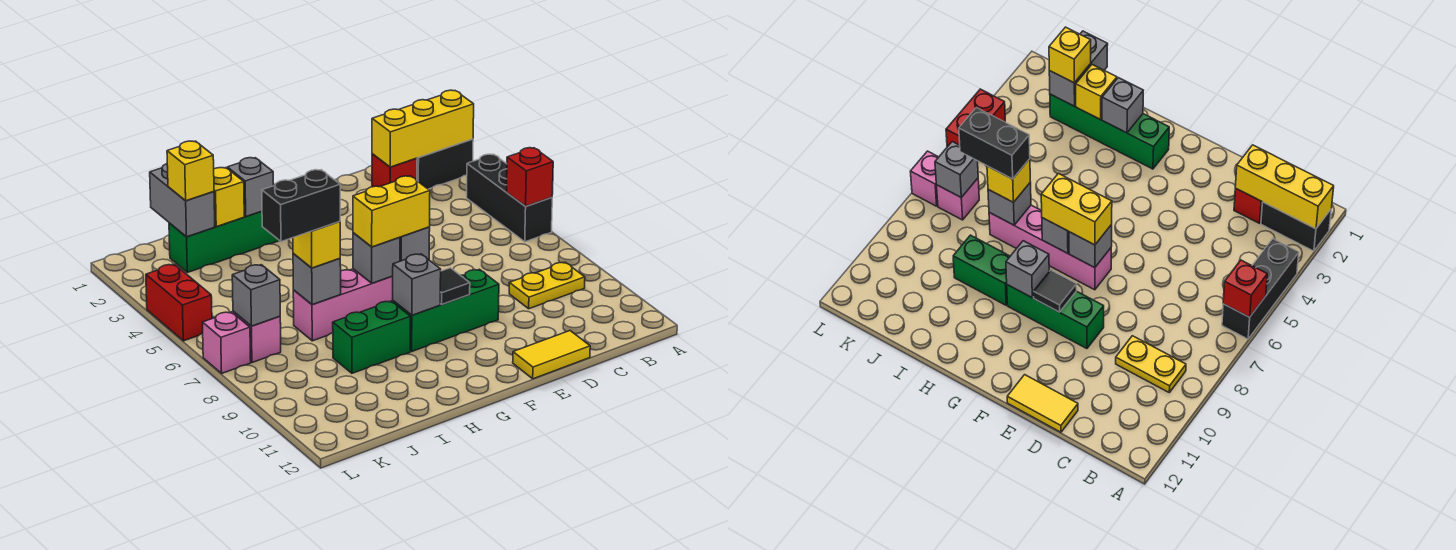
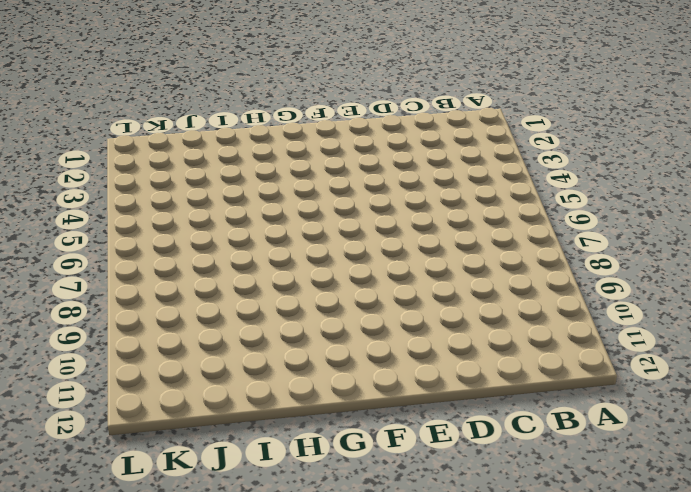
none -> black 1x2 brick [417,139,473,189]
none -> black 1x3 brick [467,154,552,242]
none -> yellow 1x2 plate [509,262,585,309]

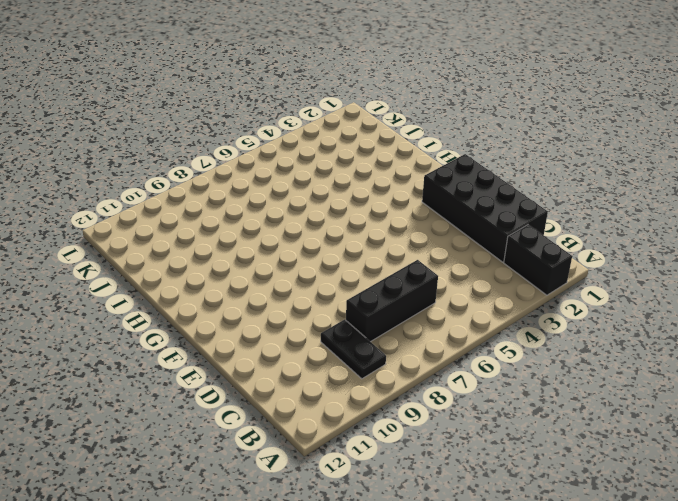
black 1x2 plate [321,320,386,379] -> yellow 1x2 plate [509,262,585,309]
black 2x4 brick [422,154,548,262] -> red 1x1 brick [372,154,417,187]
black 1x3 brick [346,260,438,342] -> black 1x3 brick moved to [467,154,552,242]
none -> yellow 1x2 tile [513,331,590,379]
none -> green 1x3 brick [393,269,499,351]
none -> pink 1x4 brick [293,269,393,341]

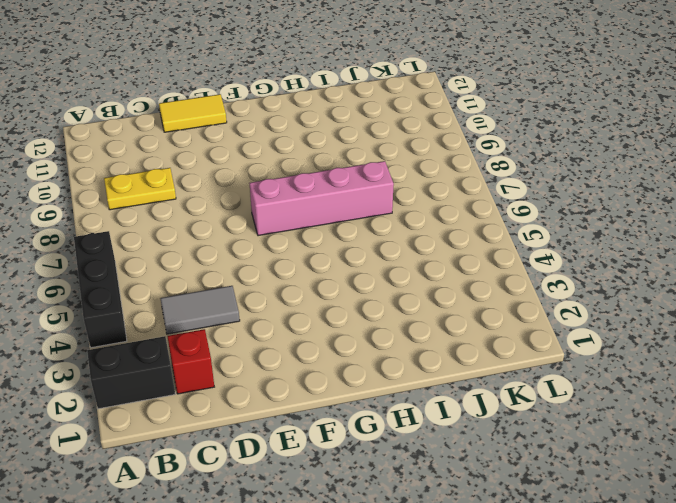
grey 1x2 tile [160,286,240,334] -> none
none -> green 1x3 brick [393,269,499,351]
none -> green 1x4 brick [169,184,279,273]
none -> green 1x2 brick [333,301,410,373]

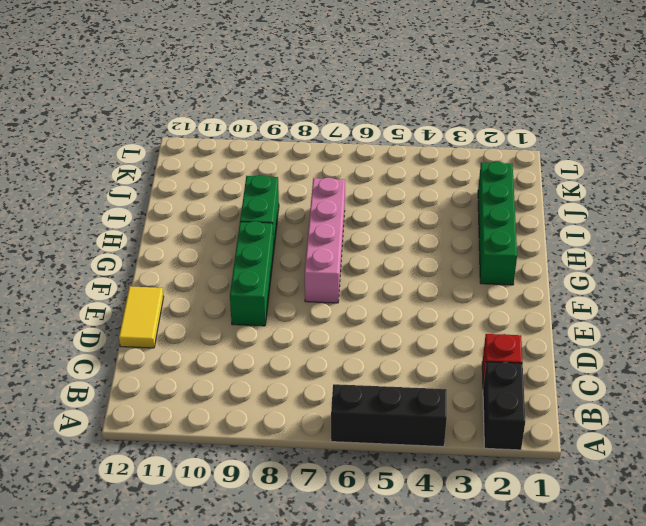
none -> yellow 1x2 plate [509,262,585,309]
none -> pink 1x1 brick [233,312,281,363]
none -> red 1x2 brick [146,264,212,341]

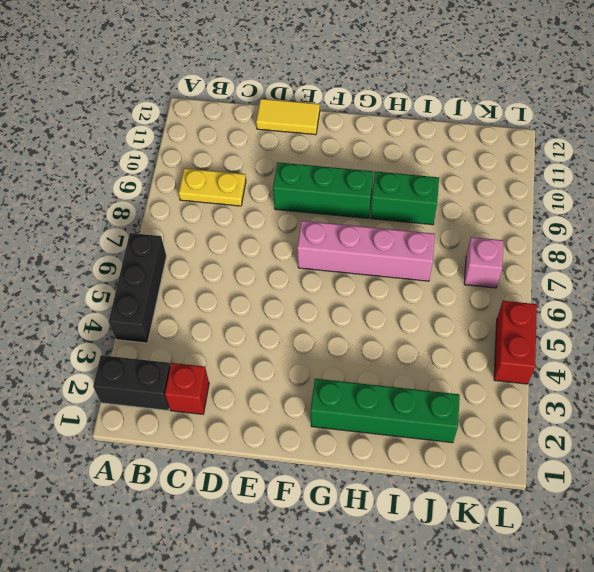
none -> pink 1x1 brick [202,312,251,373]
none -> yellow 1x3 brick [372,90,474,167]
none -> red 1x1 brick [506,148,553,206]

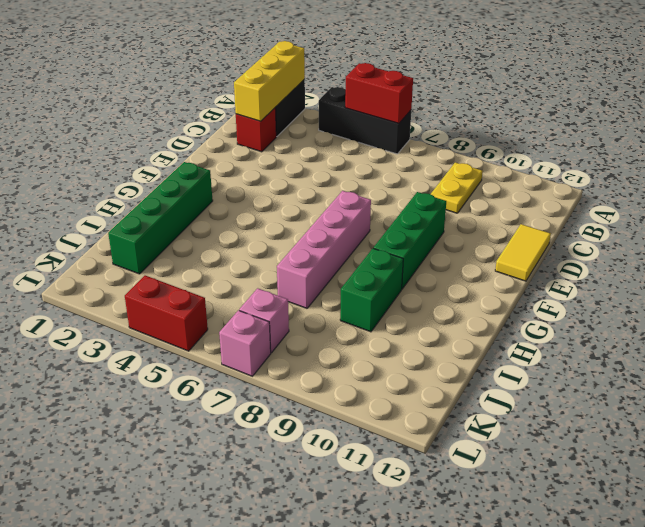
red 1x2 brick [345,63,413,123] -> red 1x1 brick [506,148,553,206]
none -> grey 1x1 brick [400,227,430,261]
none -> black 1x1 tile [440,268,470,304]
none -> grey 1x1 brick [353,233,400,283]

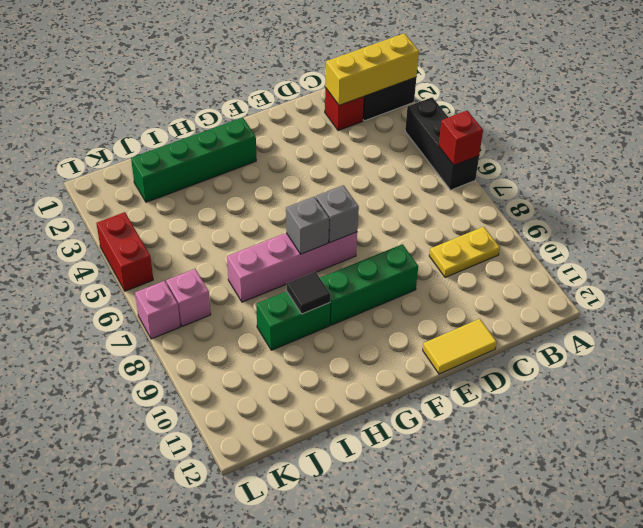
black 1x1 tile [287,272,331,314] -> black 1x1 tile moved to [440,268,470,304]
none -> grey 1x1 brick [393,254,441,315]
none -> grey 1x1 brick [227,158,273,217]
none -> yellow 1x1 brick [214,168,244,227]

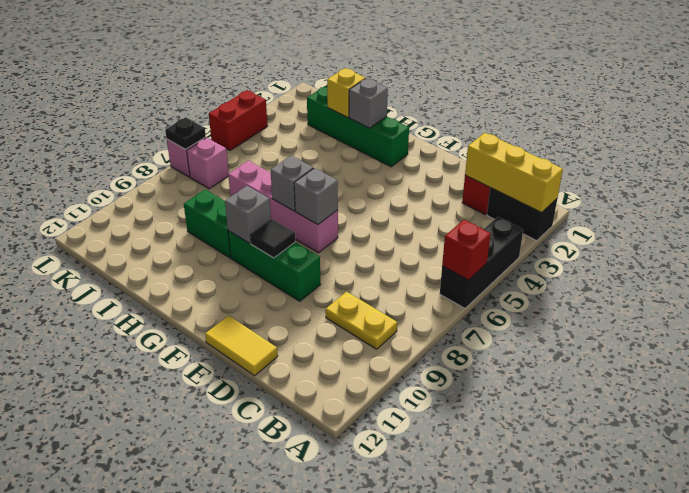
black 1x1 plate [165,117,206,149] -> none
none -> grey 1x1 brick [293,253,341,305]
none -> grey 1x2 brick [150,164,215,237]
none -> grey 1x1 brick [232,265,280,326]

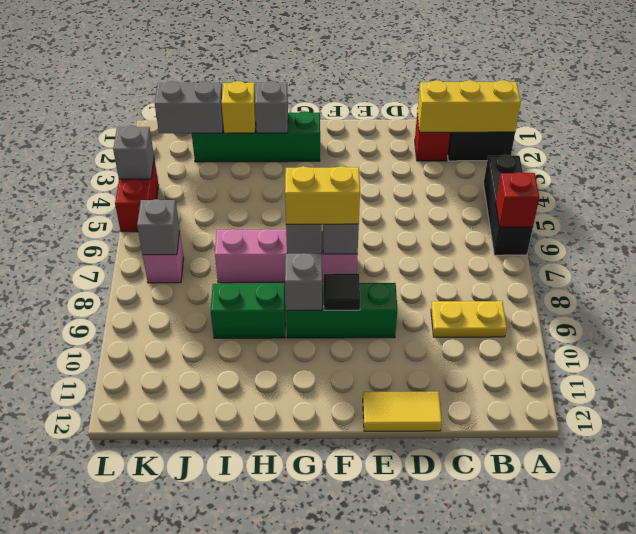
grey 1x2 brick [155,81,223,133] -> grey 1x2 brick turned to [150,164,215,237]
grey 1x1 brick [113,126,154,179] -> grey 1x1 brick moved to [293,253,341,305]
none -> pink 1x1 brick [202,312,251,373]
none -> yellow 1x1 brick [293,221,340,268]
none -> yellow 1x1 brick [167,141,214,201]

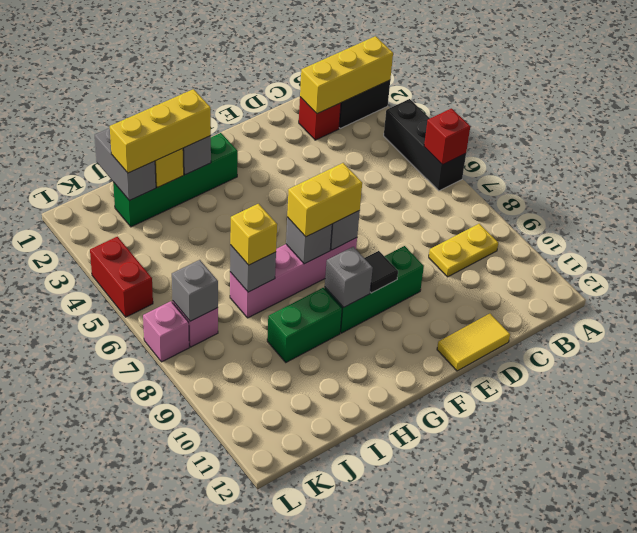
yellow 1x3 brick [110,89,211,173] -> yellow 1x1 brick [167,141,214,201]
none -> black 1x2 brick [262,170,340,242]

